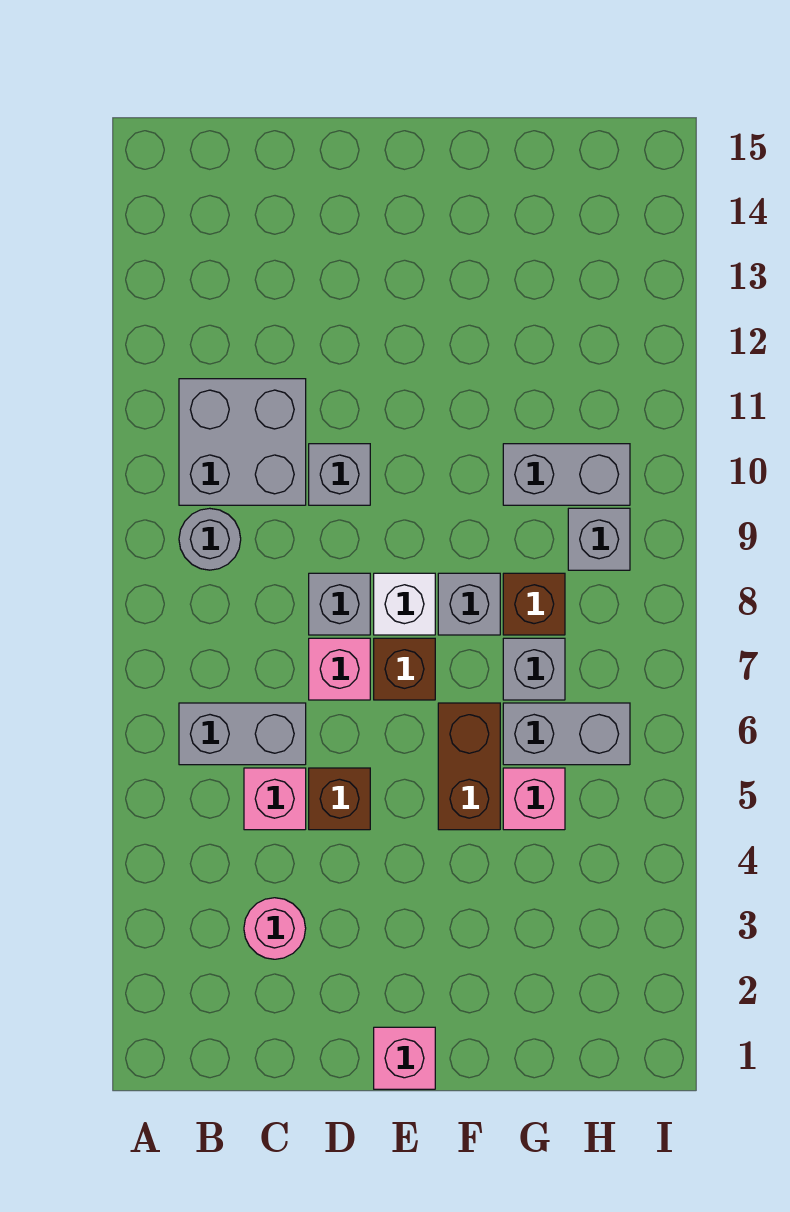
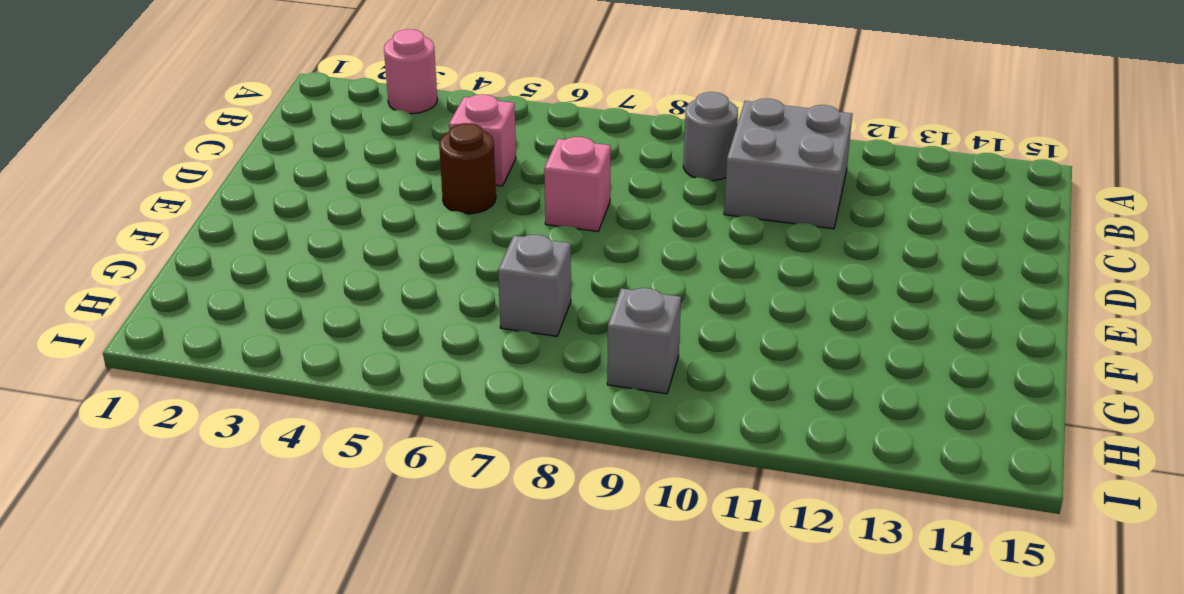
pink 1x1 round brick [384,29,437,114] -> pink 1x1 round brick moved to [244,898,306,959]
brown 1x1 round brick [439,123,496,214] -> brown 1x1 brick [309,768,370,830]
none -> grey 1x2 brick [179,703,306,765]
none -> grey 1x1 brick [309,573,370,635]
none -> grey 1x1 brick [309,444,370,505]

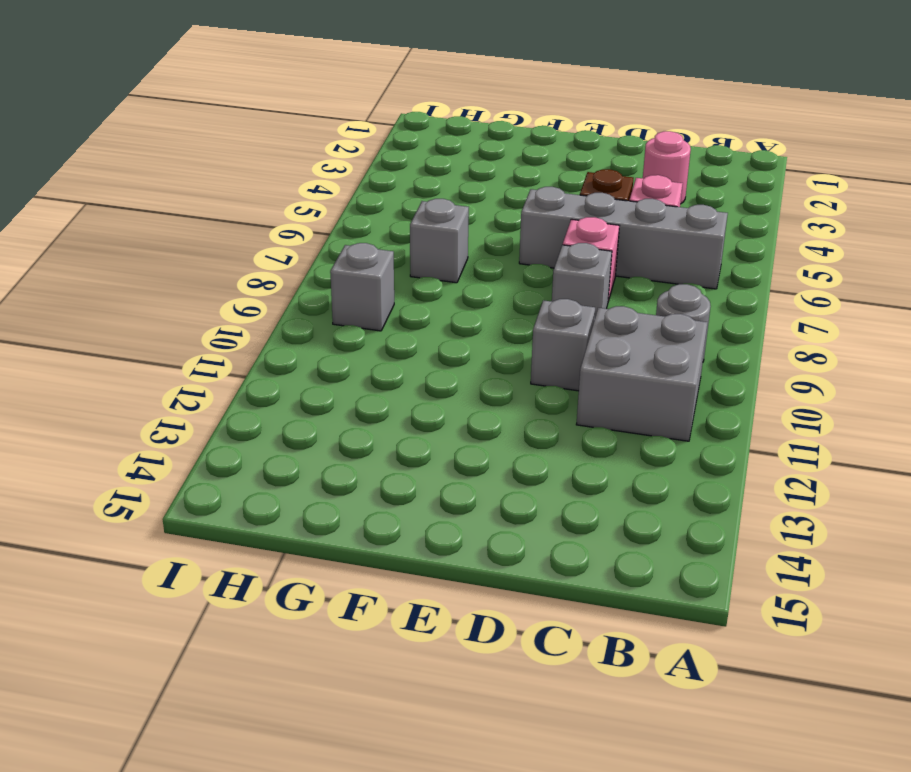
grey 1x4 brick [519,187,728,289] -> grey 1x2 brick [179,703,306,765]
none -> pink 1x1 brick [374,1027,435,1089]
none -> brown 1x1 brick [374,638,435,700]
none -> white 1x1 brick [374,573,435,635]

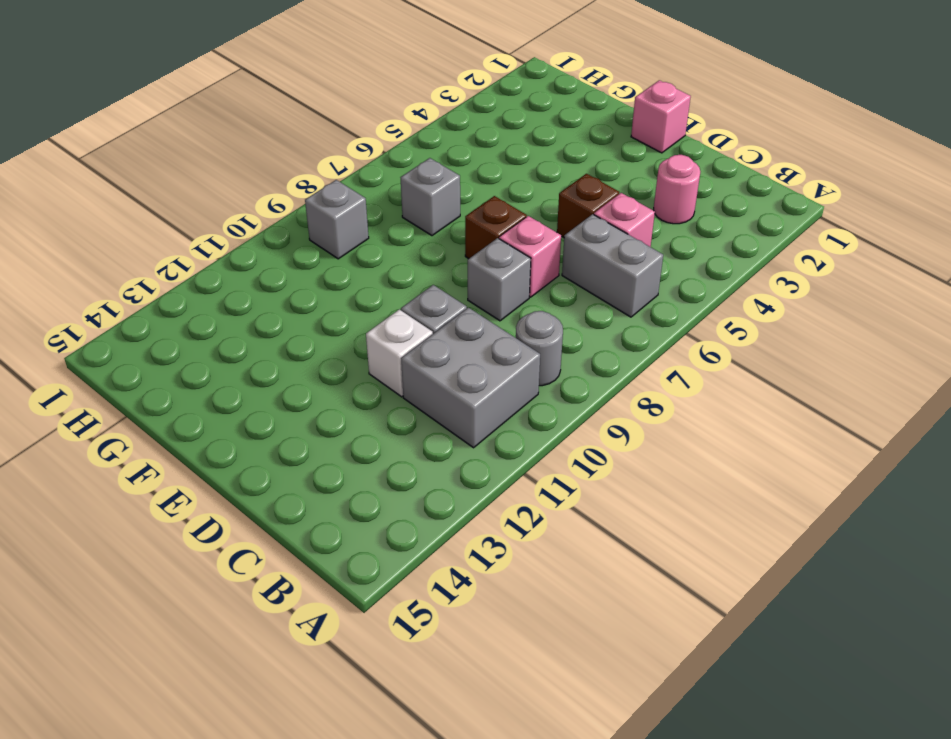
white 1x1 brick [366,309,433,397] -> white 1x1 brick moved to [374,573,435,635]
none -> brown 1x2 brick [438,703,500,830]
none -> grey 1x1 brick [438,573,500,635]
none -> pink 1x1 brick [503,768,565,830]

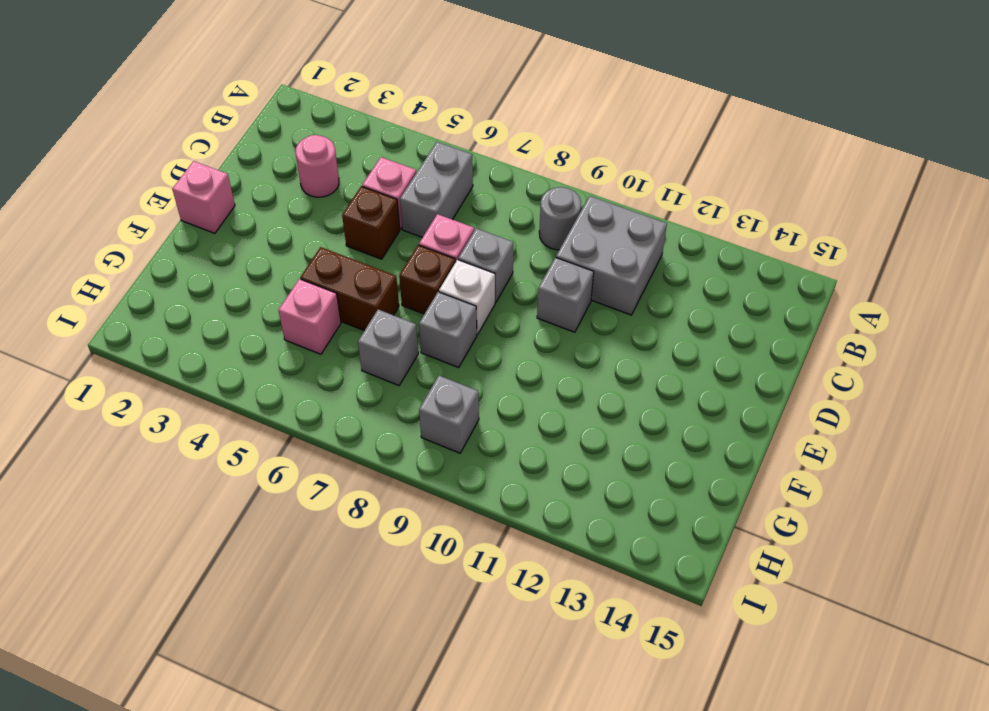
none -> grey 1x2 brick [503,703,630,765]
none -> brown 1x1 brick [503,573,565,635]
none -> grey 1x2 brick [503,444,630,505]

